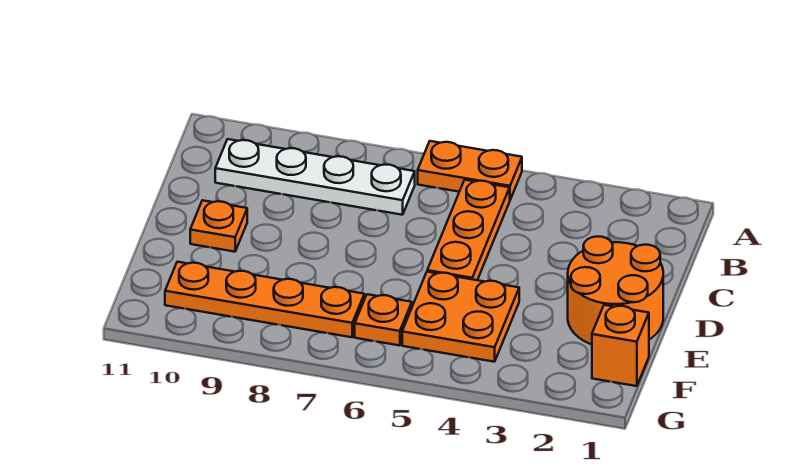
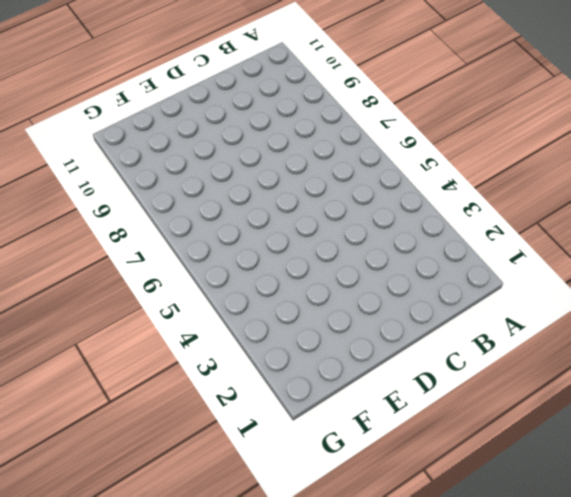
none -> orange 1x2 plate [418,141,522,200]
none -> orange 1x3 plate [427,180,510,280]

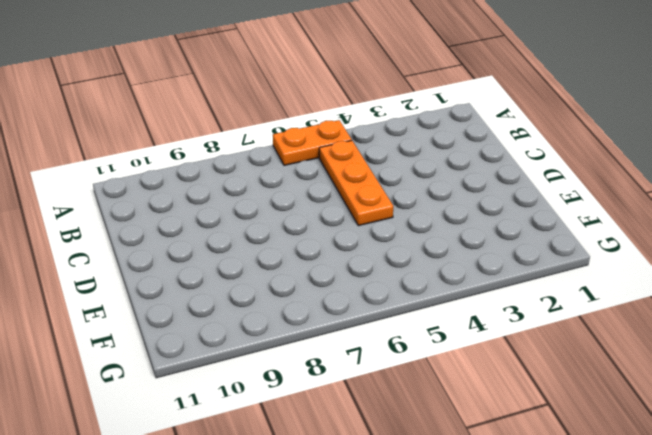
none -> white 1x4 plate [215,139,415,215]
none -> orange 2x2 round brick [568,237,663,344]

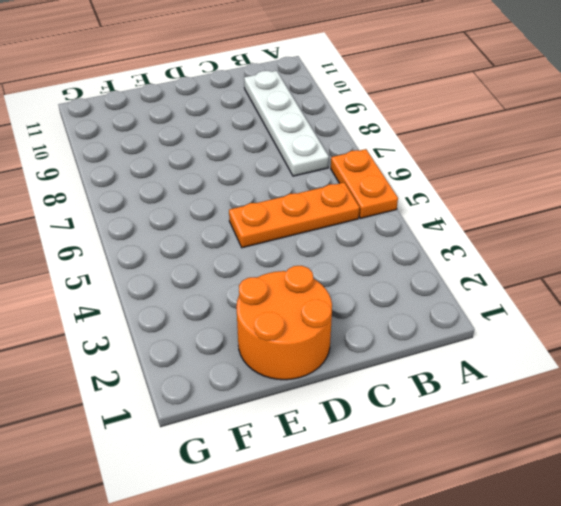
none -> orange 1x1 plate [190,200,247,252]
none -> orange 2x2 plate [402,272,519,362]

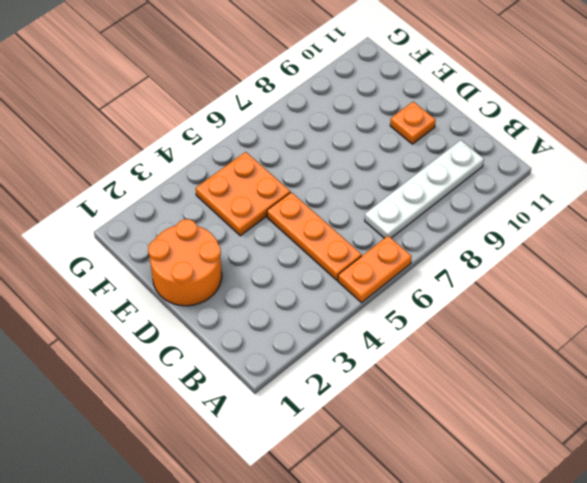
none -> orange 1x1 brick [592,305,649,386]
none -> orange 1x1 plate [355,294,412,346]

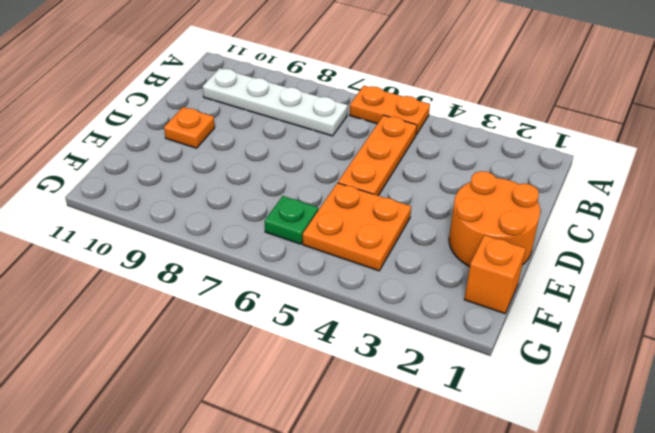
green 1x1 plate [265,196,318,244] -> orange 1x1 plate [355,294,412,346]
none -> orange 1x4 plate [165,262,364,337]

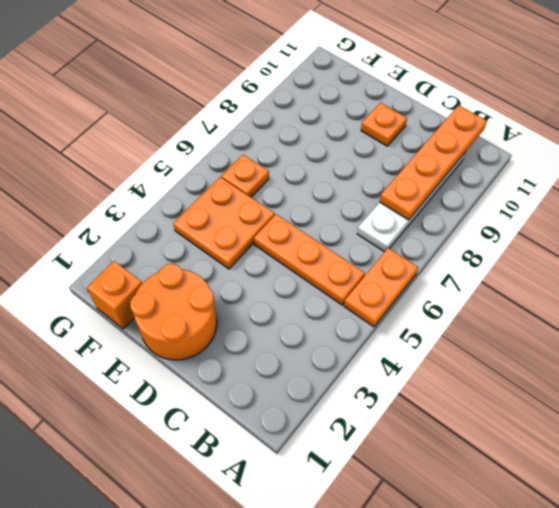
orange 1x4 plate [380,105,487,220] -> orange 1x4 plate moved to [165,262,364,337]

